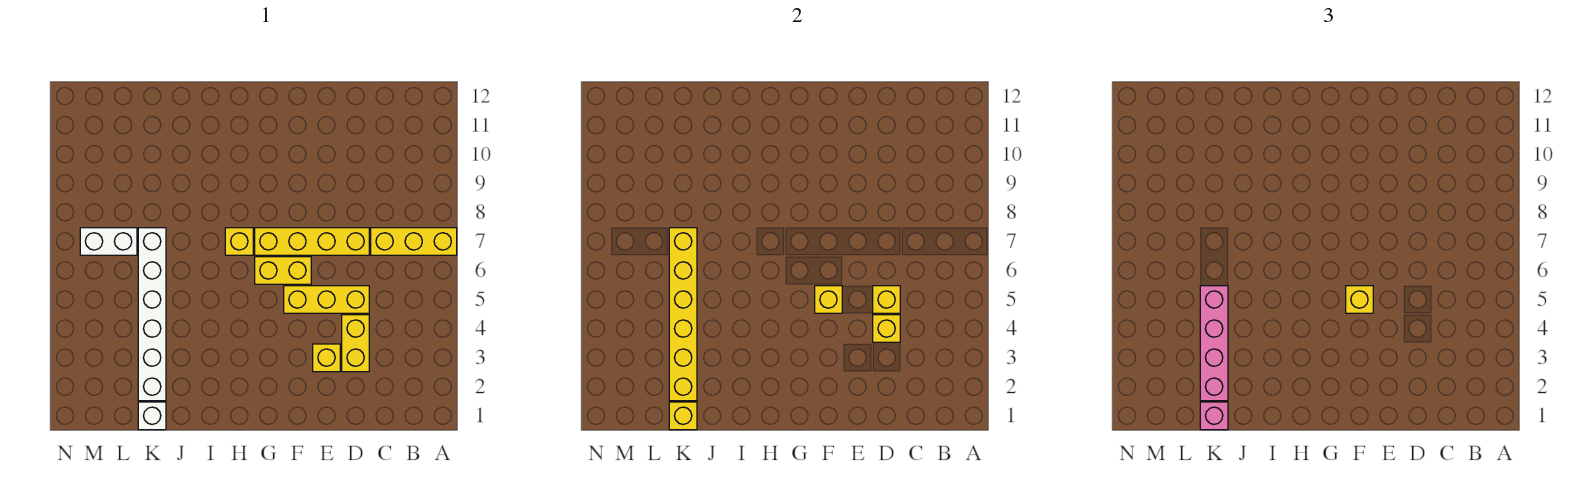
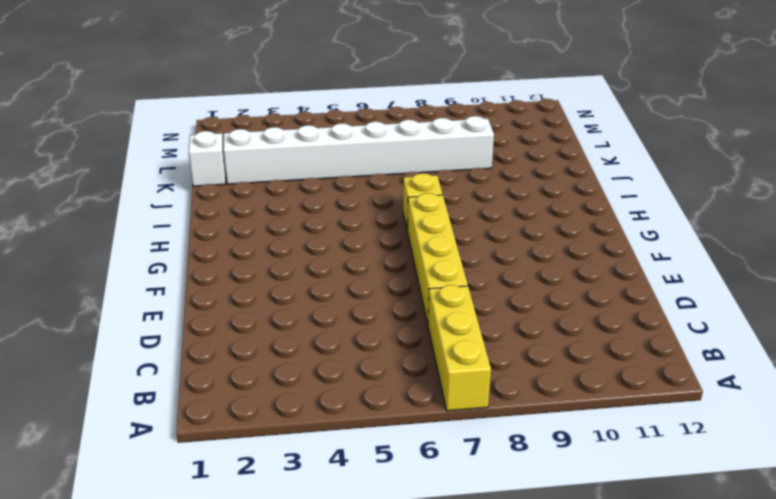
white 1x8 brick [223,116,494,184] -> white 1x6 brick [138,228,166,401]
none -> yellow 1x2 brick [342,315,369,372]
none -> yellow 1x3 brick [284,286,369,313]
none -> yellow 1x1 brick [313,344,340,372]

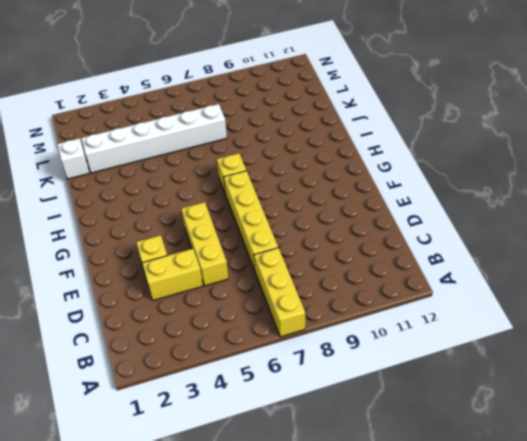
none -> yellow 1x2 brick [255,257,311,284]
none -> white 1x2 brick [80,228,137,255]
none -> yellow 1x1 brick [873,315,900,342]

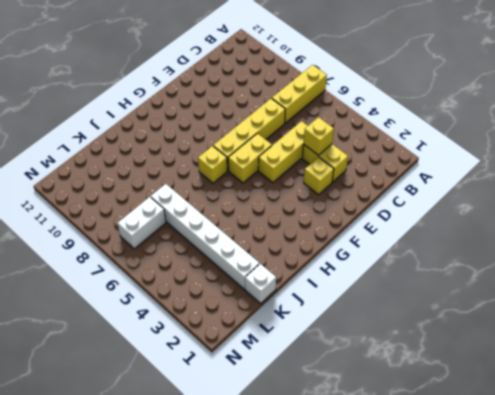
none -> yellow 1x1 brick [873,286,900,313]
none -> yellow 1x1 brick [815,286,842,313]
none -> yellow 1x1 brick [669,402,697,430]

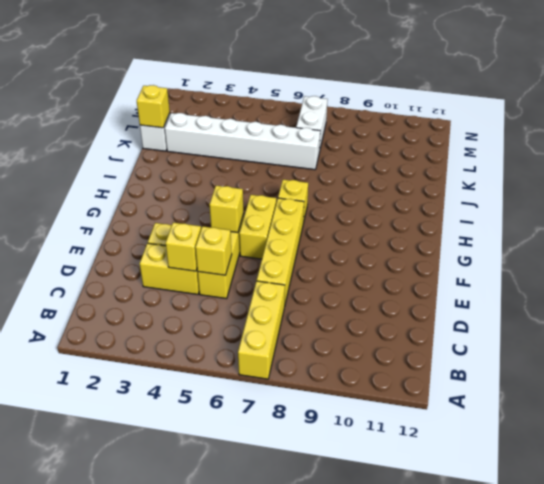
none -> yellow 1x6 brick [669,228,697,401]
none -> yellow 1x1 brick [1346,286,1373,313]
none -> pink 1x1 brick [1200,402,1228,430]

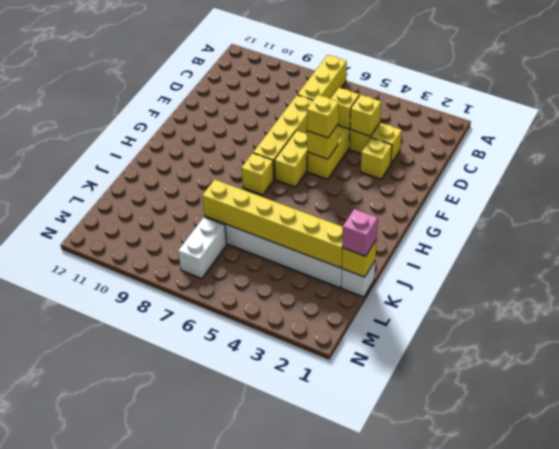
none -> pink 1x4 brick [1200,286,1228,401]

